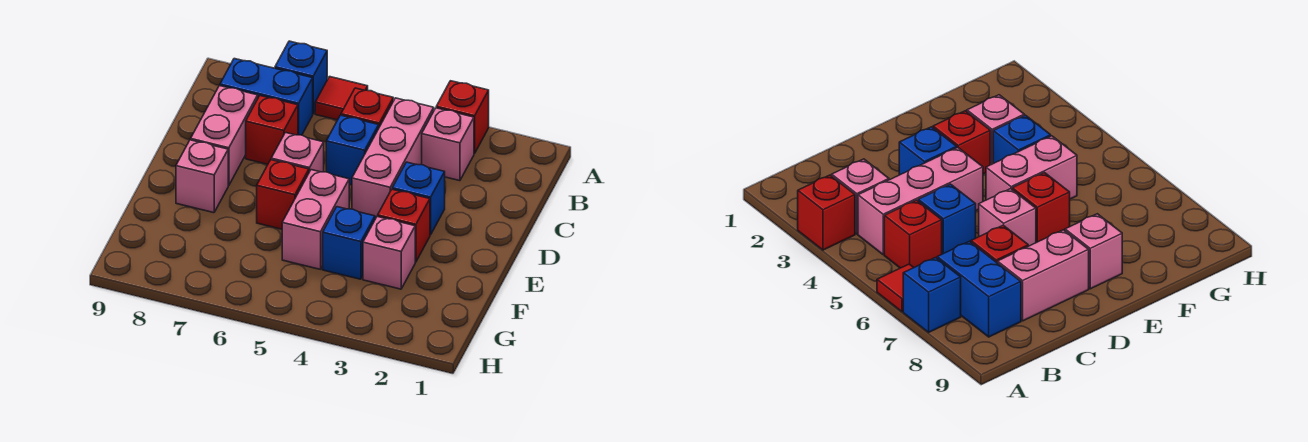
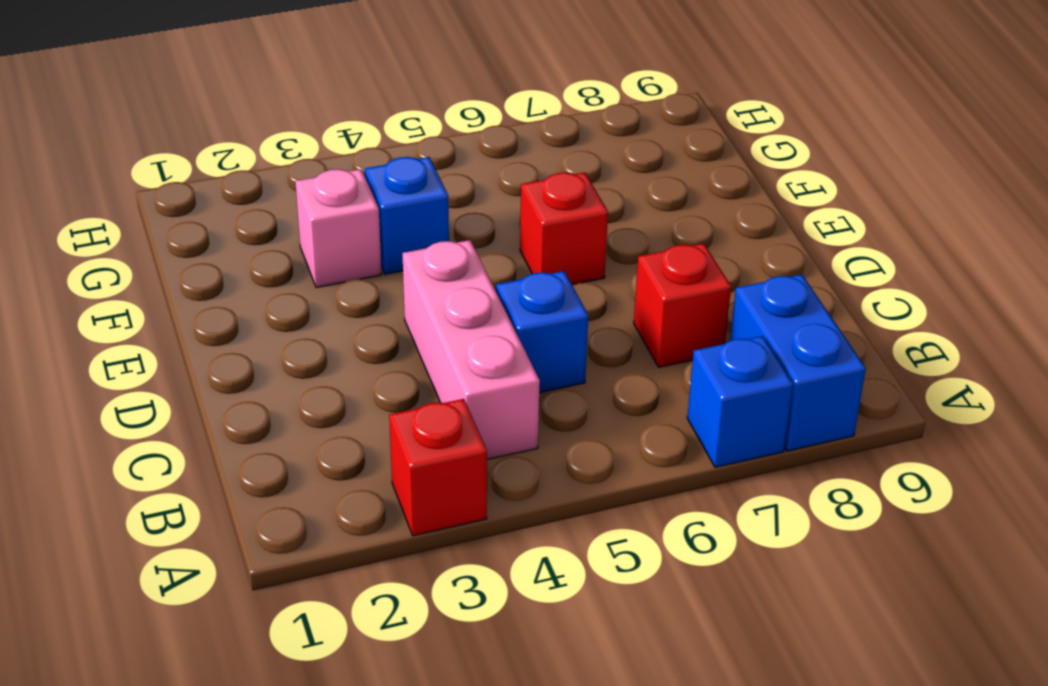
blue 1x2 brick [730,274,866,451] -> blue 1x2 brick turned to [220,59,313,135]
none -> red 1x1 tile [315,77,368,120]
none -> pink 1x1 brick [422,108,474,181]
none -> red 1x1 brick [341,88,393,127]

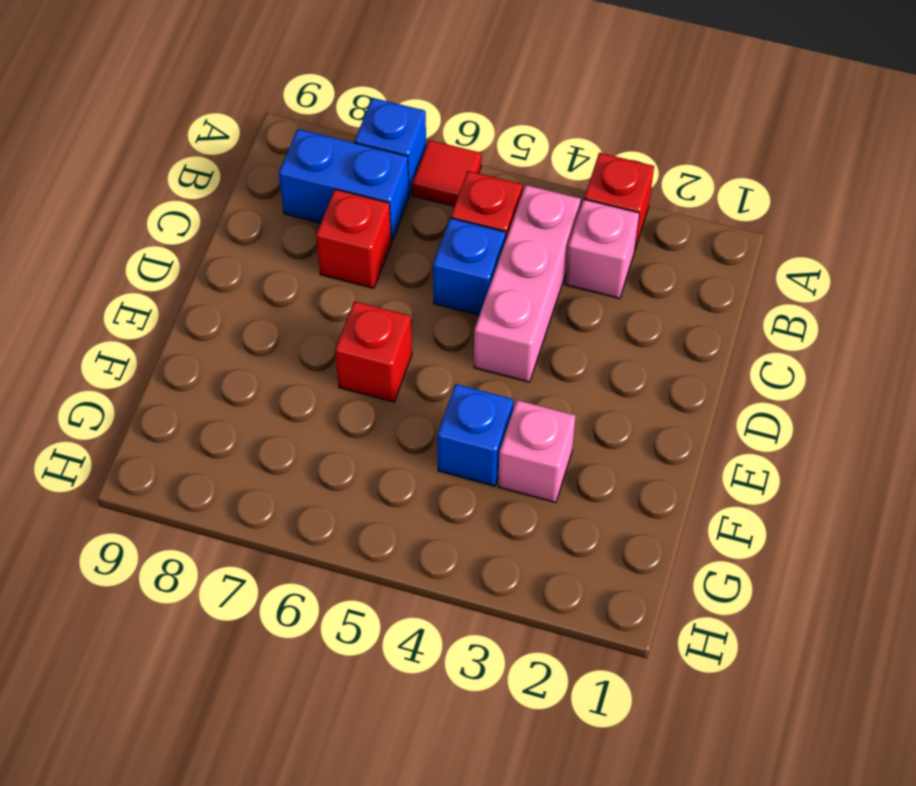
none -> pink 1x2 brick [191,86,258,186]
none -> blue 1x1 brick [392,162,445,235]
none -> pink 1x1 brick [271,133,324,172]

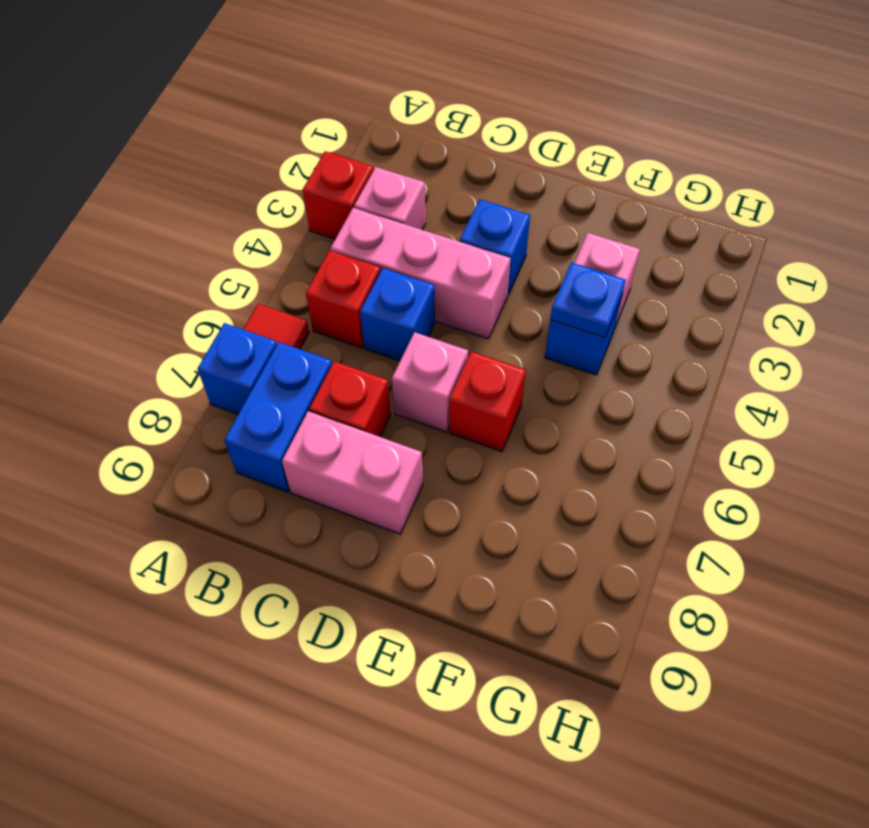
blue 1x1 plate [550,263,626,338] -> none
none -> red 1x1 brick [378,189,430,262]
none -> pink 1x2 brick [282,170,349,269]
none -> pink 1x1 brick [176,140,228,213]

